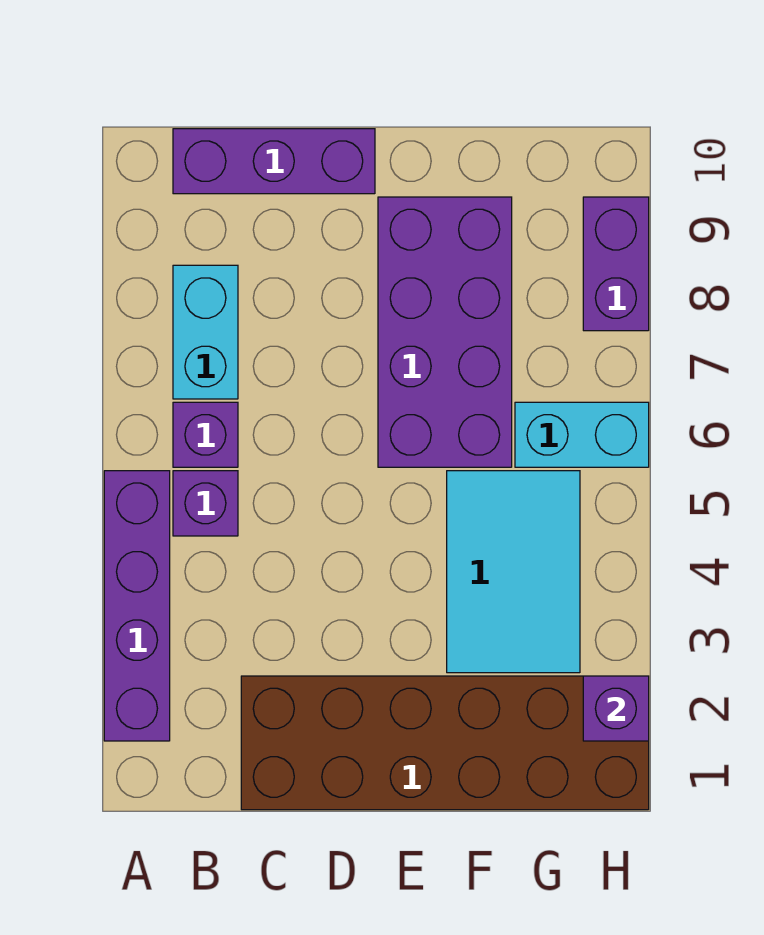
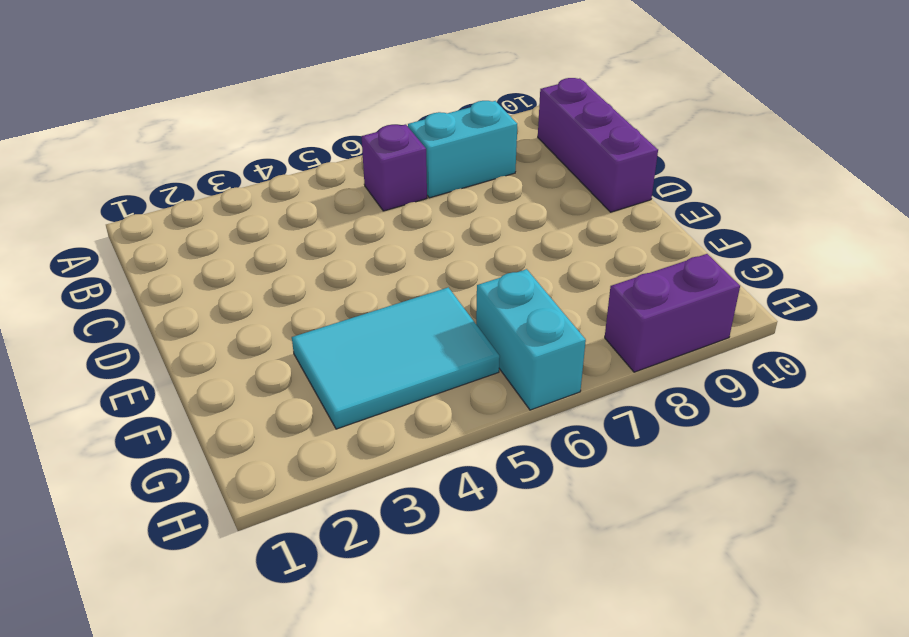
none -> purple 1x4 brick [104,471,170,741]
none -> purple 1x1 brick [173,471,238,536]

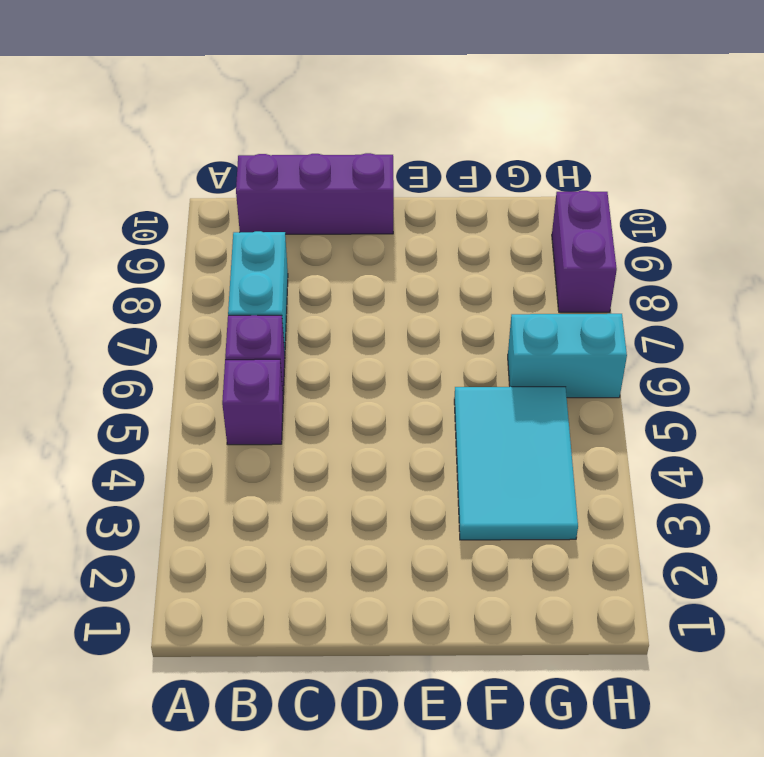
none -> purple 1x4 brick [104,471,170,741]
none -> brown 2x6 brick [241,676,649,810]

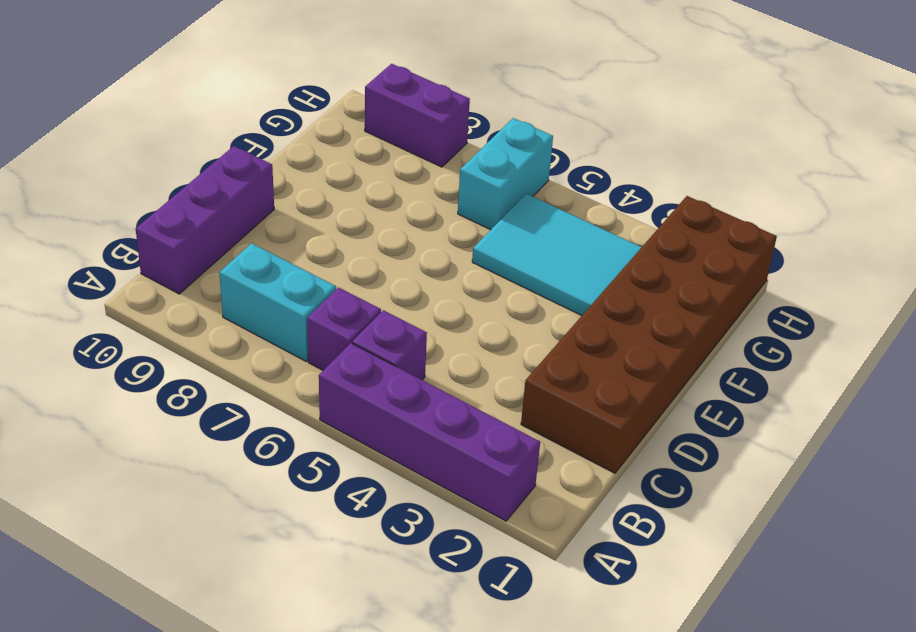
none -> purple 2x4 brick [378,197,512,467]
none -> purple 1x1 brick [583,676,649,741]

